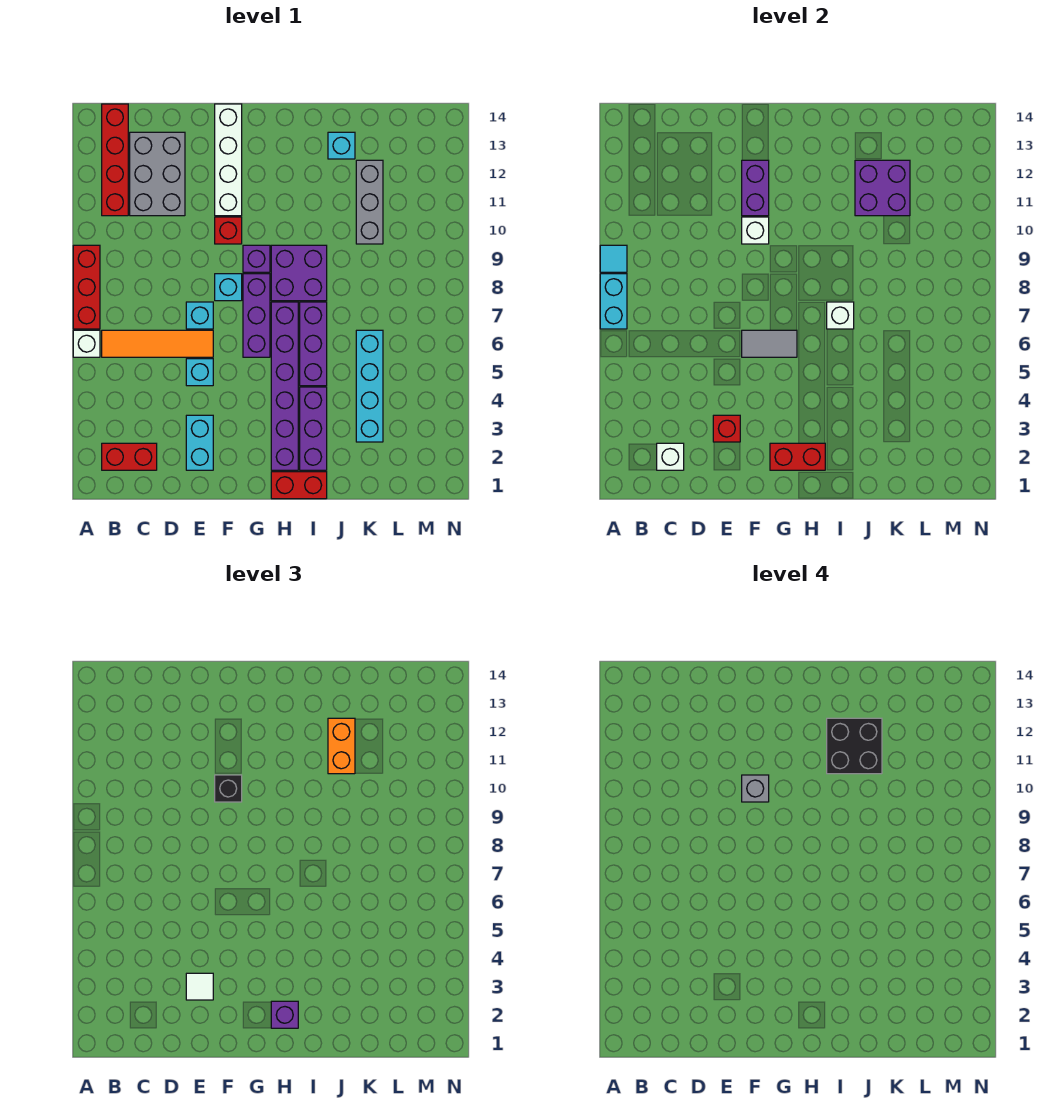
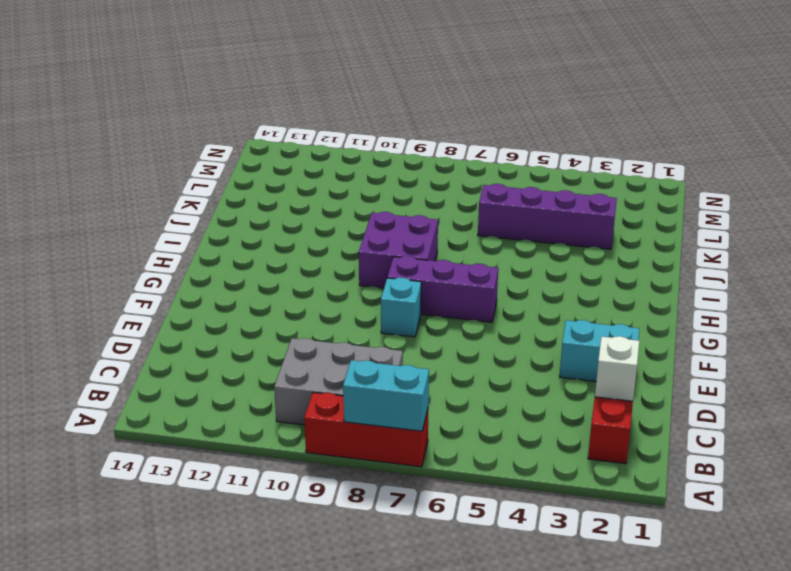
grey 2x3 brick [274,338,403,425] -> grey 2x3 brick moved to [130,132,185,216]
purple 1x4 brick [478,184,617,249] -> cyan 1x4 brick [356,330,383,442]
none -> white 1x1 brick [73,330,100,357]
none -> orange 1x4 tile [102,330,213,357]
none -> red 1x4 brick [102,104,128,216]
none -> cyan 1x1 brick [186,359,213,386]

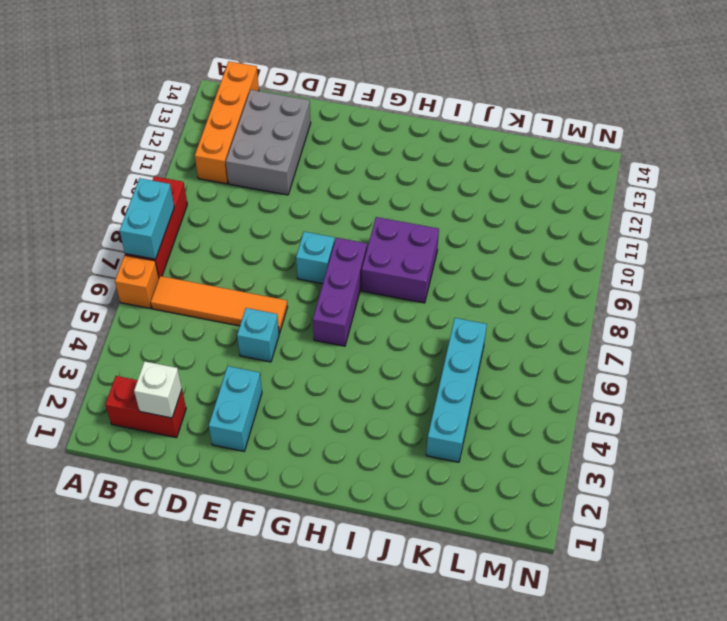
orange 1x1 brick [115,255,159,308] -> white 1x1 brick [73,330,100,357]
orange 1x4 brick [195,61,259,184] -> red 1x4 brick [102,104,128,216]
none -> cyan 1x1 brick [186,302,213,329]
none -> red 1x1 brick [215,217,242,244]
none -> white 1x4 brick [215,104,242,216]
none -> purple 1x1 brick [243,245,270,272]

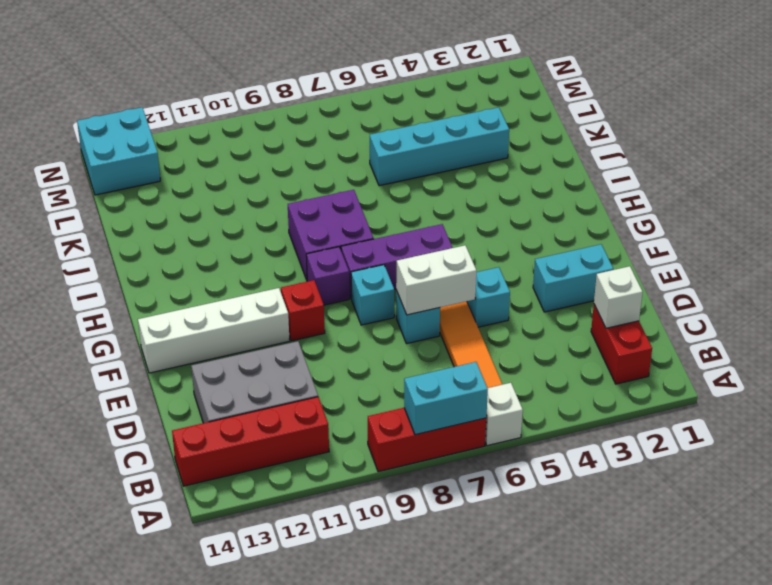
white 1x2 brick [396,245,476,315] -> none
cyan 2x2 brick [77,107,160,195] -> none
none -> red 1x2 brick [271,472,327,499]
none -> purple 1x6 brick [271,302,298,470]
none -> purple 1x3 brick [300,387,327,470]
none -> purple 1x3 brick [300,302,327,386]

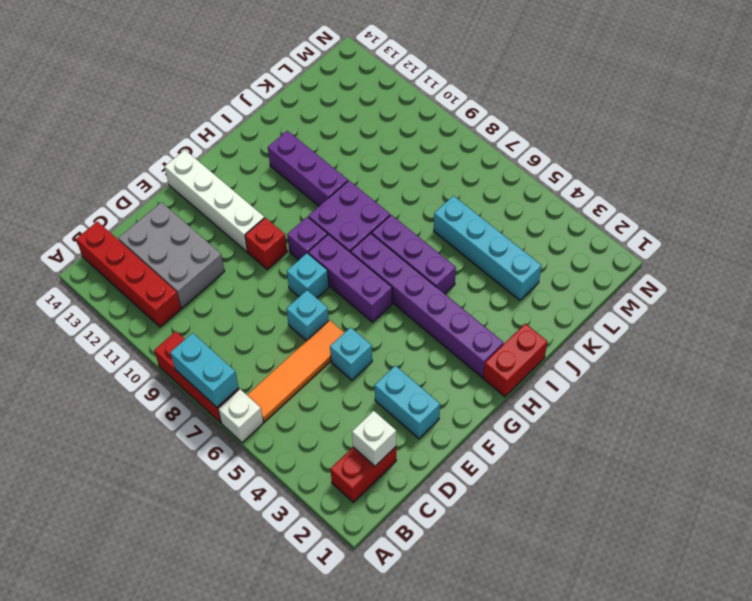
purple 1x3 brick [268,131,348,206] -> purple 1x3 brick moved to [300,387,327,470]
none -> cyan 1x1 brick [328,132,355,159]
none -> grey 1x3 brick [356,160,383,244]
none -> cyan 1x1 tile [600,245,627,272]
none -> red 1x1 brick [713,415,740,442]

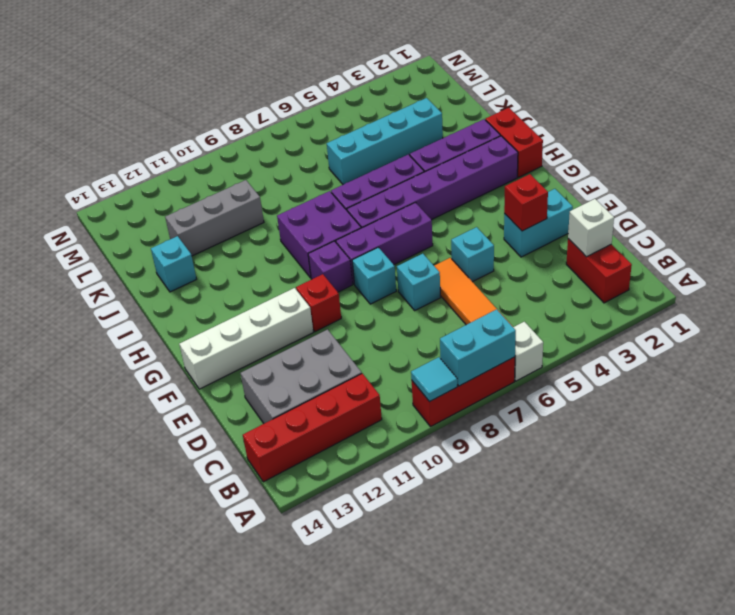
none -> grey 1x2 tile [742,330,797,357]
none -> white 1x1 brick [742,217,769,244]
none -> purple 1x2 brick [742,160,769,216]
none -> red 1x2 brick [770,443,825,470]

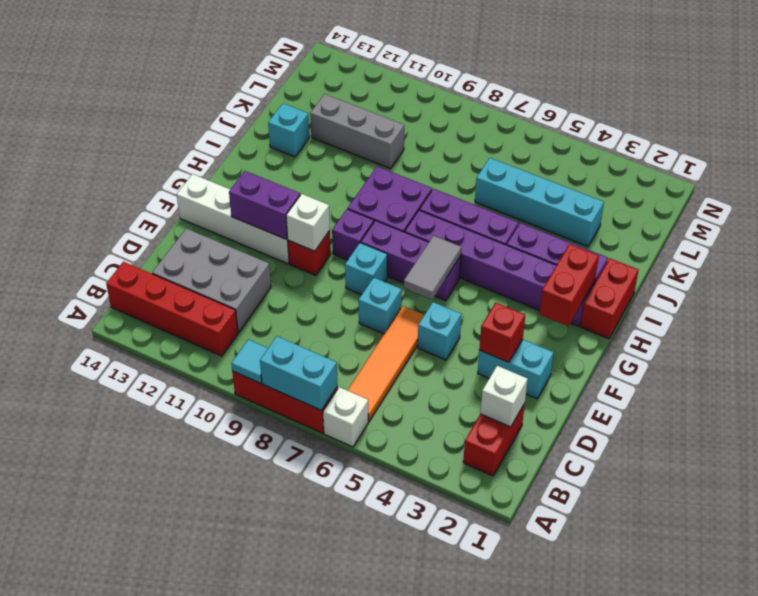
none -> white 1x1 brick [827,302,854,329]
none -> purple 2x2 brick [855,160,910,216]
none -> white 1x1 tile [186,973,213,1000]
none -> black 1x1 brick [215,775,242,802]

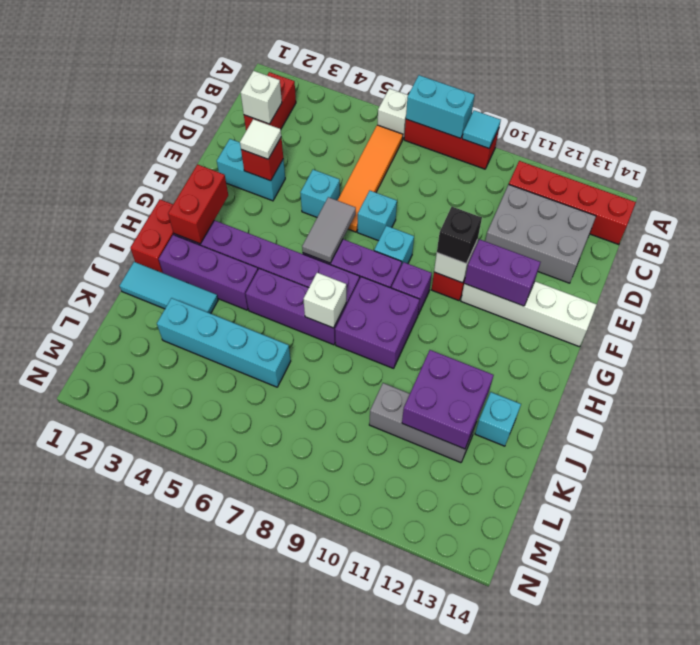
cyan 1x3 tile [120,262,218,314] -> none
none -> purple 1x1 brick [271,1001,298,1028]
none -> orange 1x2 brick [328,718,355,774]
none -> grey 1x1 brick [742,775,769,802]
none -> black 2x2 brick [827,718,882,774]

